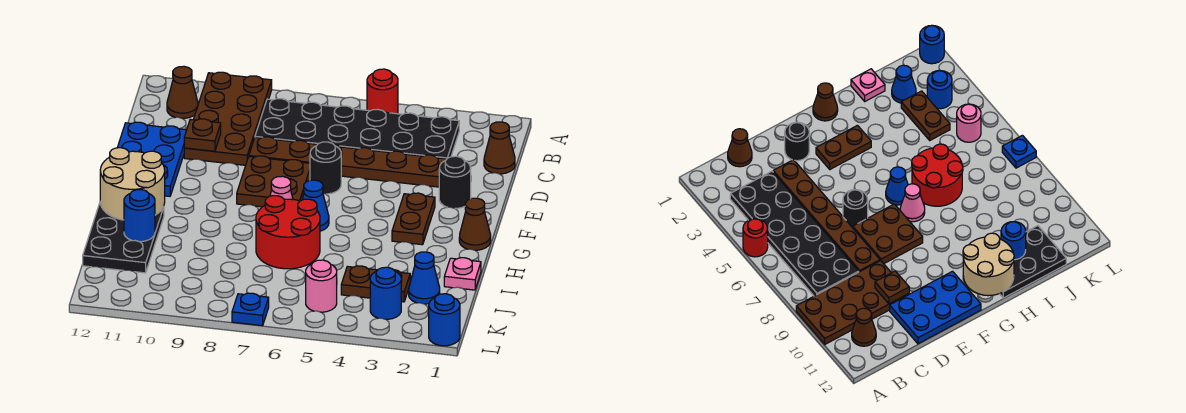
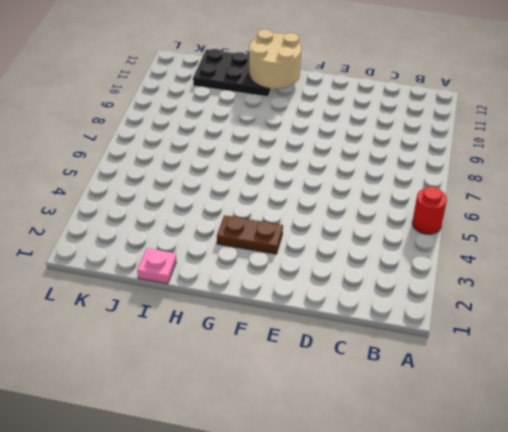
none -> brown 2x4 plate [184,72,272,165]
none -> black 2x6 plate [255,99,459,159]
none -> brown 1x1 cone [167,66,198,119]

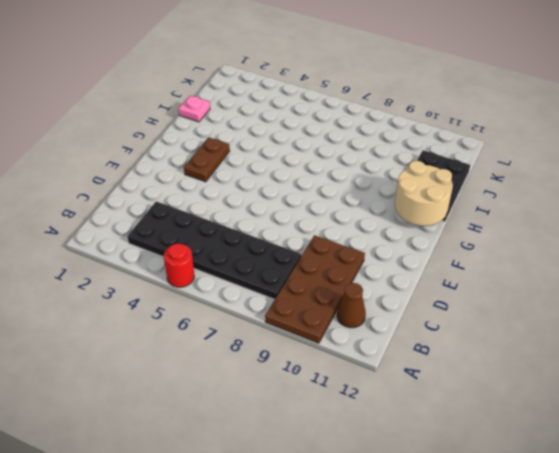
none -> brown 1x1 cone [484,122,515,174]
none -> brown 1x6 plate [249,137,447,187]
none -> blue 2x3 plate [117,122,186,196]

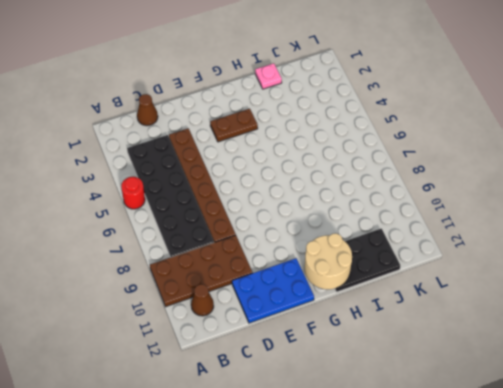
none -> black 1x1 round brick [439,156,471,208]
none -> black 1x1 round brick [310,142,341,194]
none -> brown 2x2 plate [237,156,310,207]

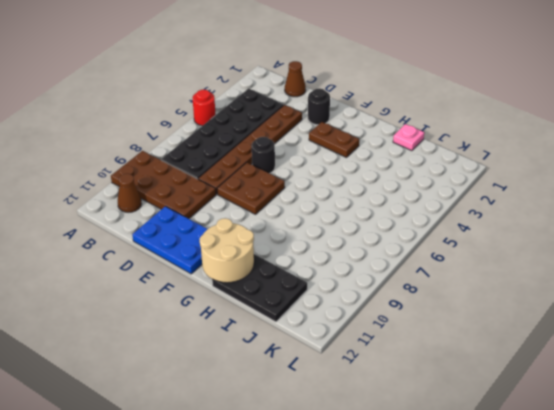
none -> brown 1x1 cone [459,198,491,250]
none -> blue 1x1 cone [302,180,329,231]
none -> pink 1x1 cone [270,176,293,200]

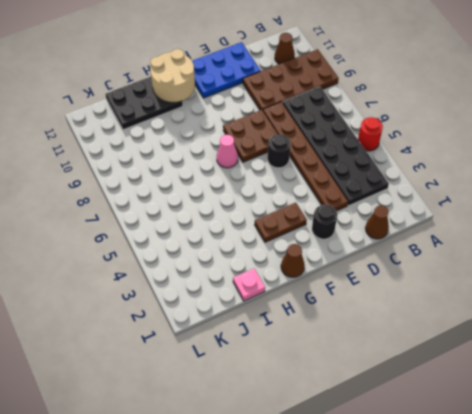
none -> blue 1x1 cone [302,180,329,231]
none -> red 2x2 round brick [256,196,320,269]
none -> blue 1x1 cone [409,252,440,304]

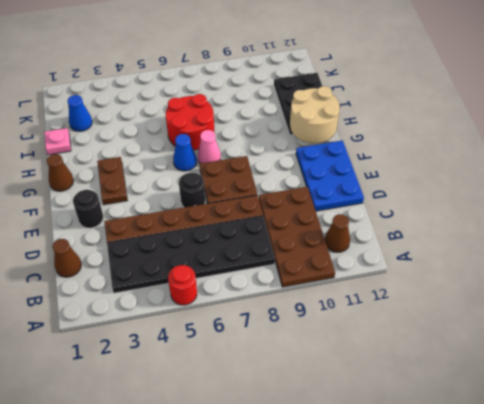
none -> brown 1x2 plate [341,266,410,302]
none -> blue 1x1 round brick [370,267,401,319]
none -> pink 1x1 round brick [306,260,337,312]

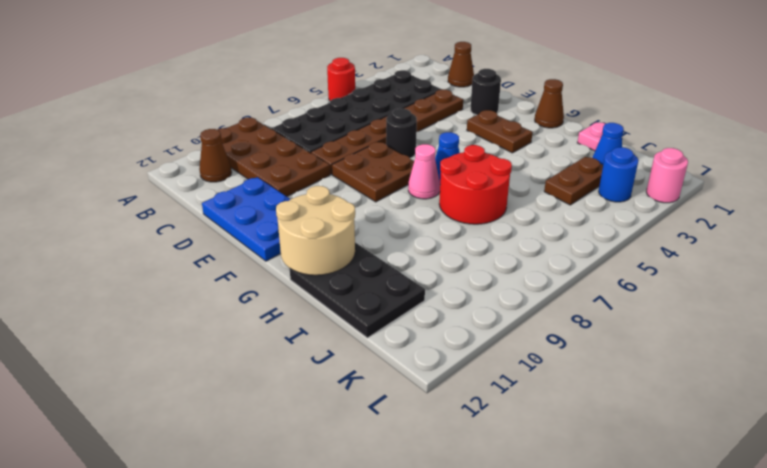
pink 1x1 round brick [646,148,688,203] -> pink 1x1 round brick moved to [306,260,337,312]
none -> blue 1x1 round brick [429,294,460,346]
none -> blue 1x1 plate [232,293,269,326]
none -> brown 1x1 plate [184,119,221,151]

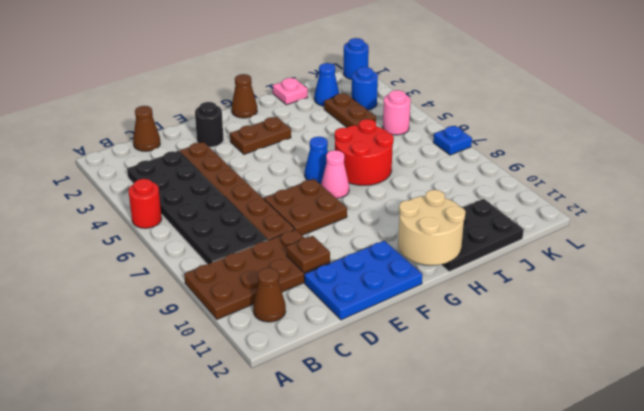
none -> black 1x1 round brick [310,142,341,194]
none -> blue 1x1 round brick [124,190,155,242]

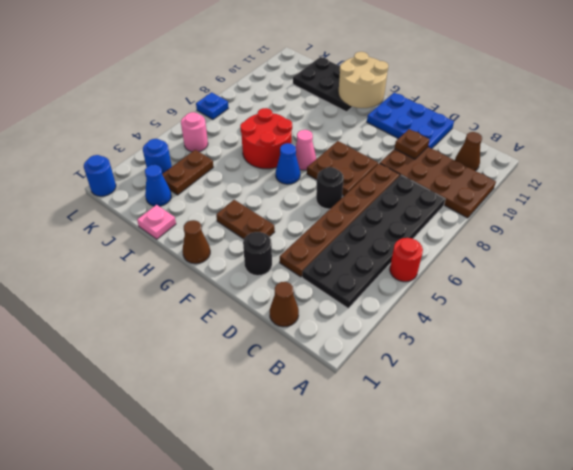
none -> blue 1x1 round brick [124,190,155,242]

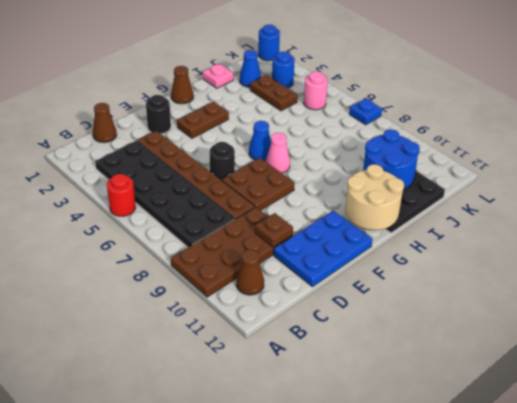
blue 2x2 round brick [363,129,420,189] -> blue 1x1 round brick [124,190,155,242]
none -> red 2x2 round brick [256,196,320,269]

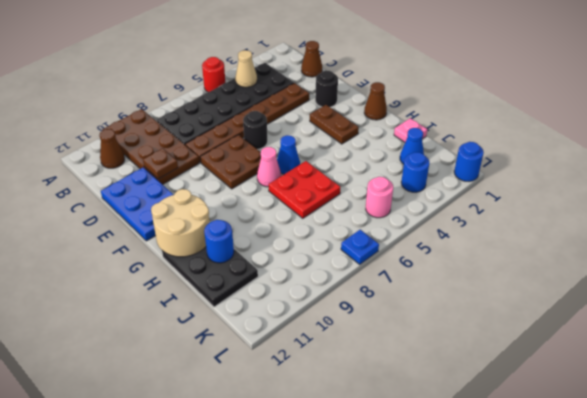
tan 1x1 cone [235,50,257,87] -> none
red 2x2 plate [269,161,340,218] -> red 2x2 round brick [256,196,320,269]
none -> brown 1x2 plate [341,266,410,302]

